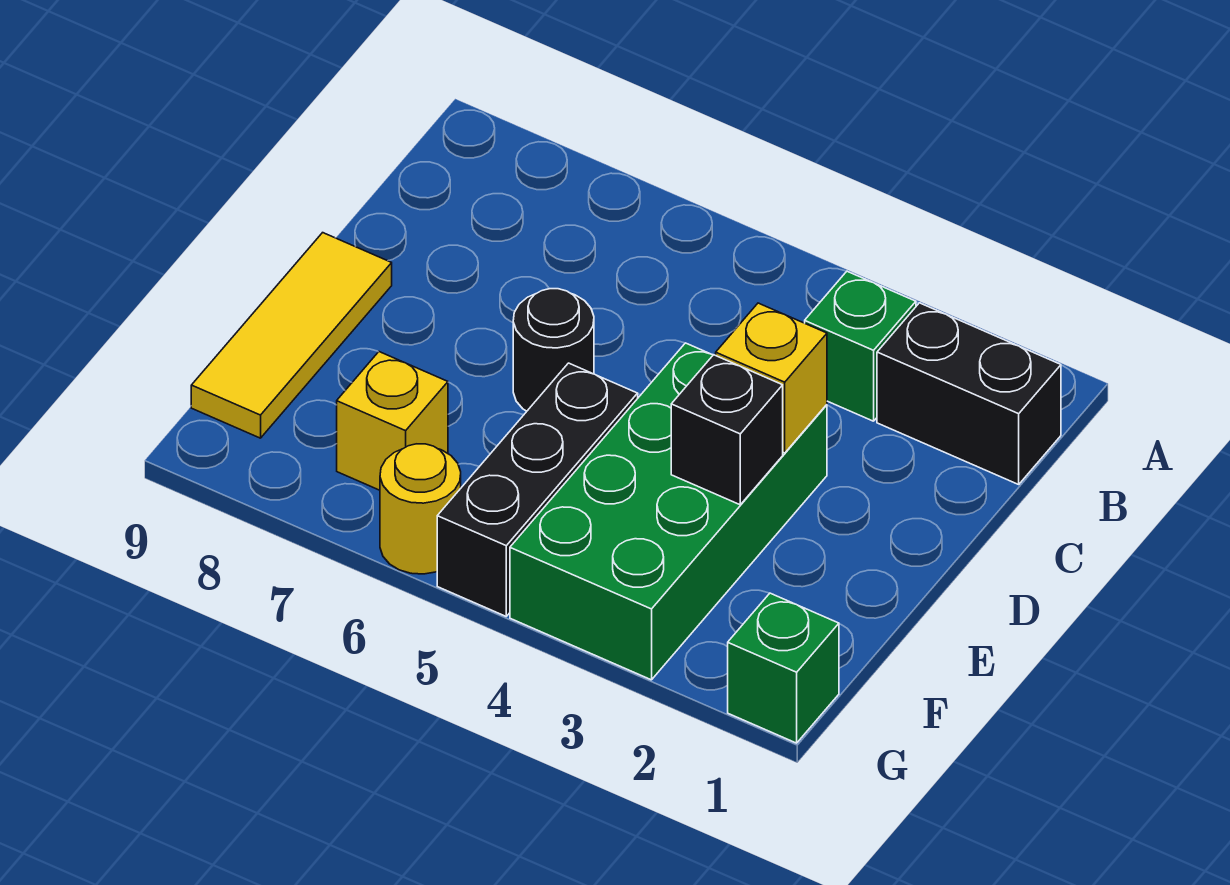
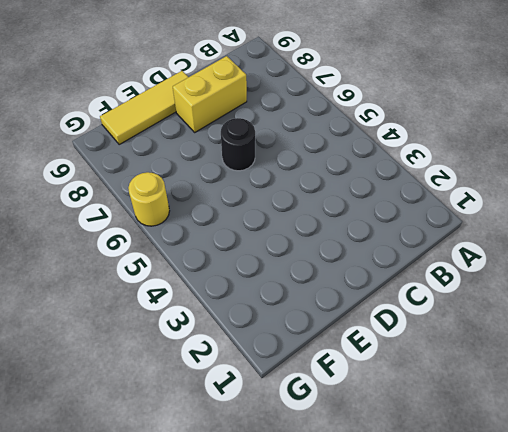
yellow 1x2 brick [173,56,247,132] -> none
none -> black 1x2 brick [877,303,1061,484]
none -> green 1x1 brick [805,271,916,421]

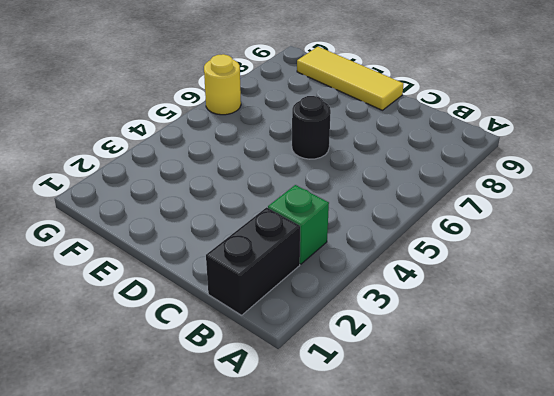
none -> green 2x4 brick [510,343,827,680]
none -> black 1x3 brick [437,363,638,616]

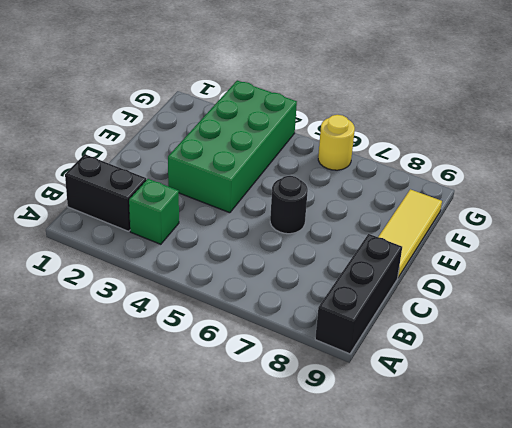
black 1x3 brick [315,234,402,354] -> black 1x3 brick moved to [437,363,638,616]
none -> yellow 1x1 brick [337,352,448,490]
none -> green 1x1 brick [728,593,839,743]

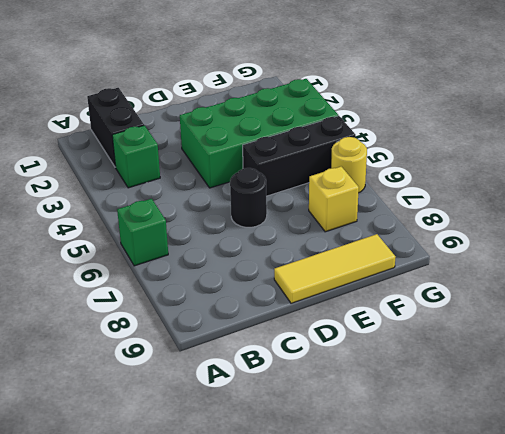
green 1x1 brick [117,199,168,266] -> green 1x1 brick moved to [728,593,839,743]
none -> yellow 1x1 brick [716,303,827,453]
none -> black 1x1 brick [671,355,783,505]

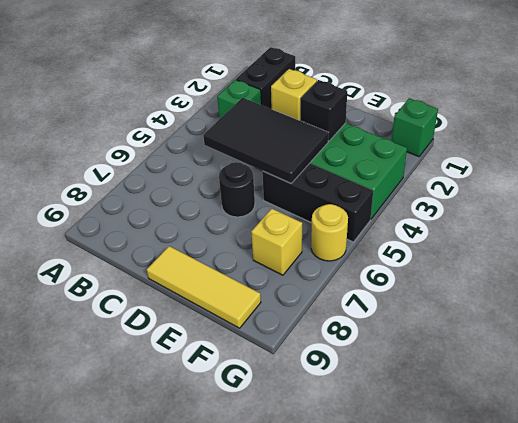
black 2x3 tile [203,98,328,183] -> none

